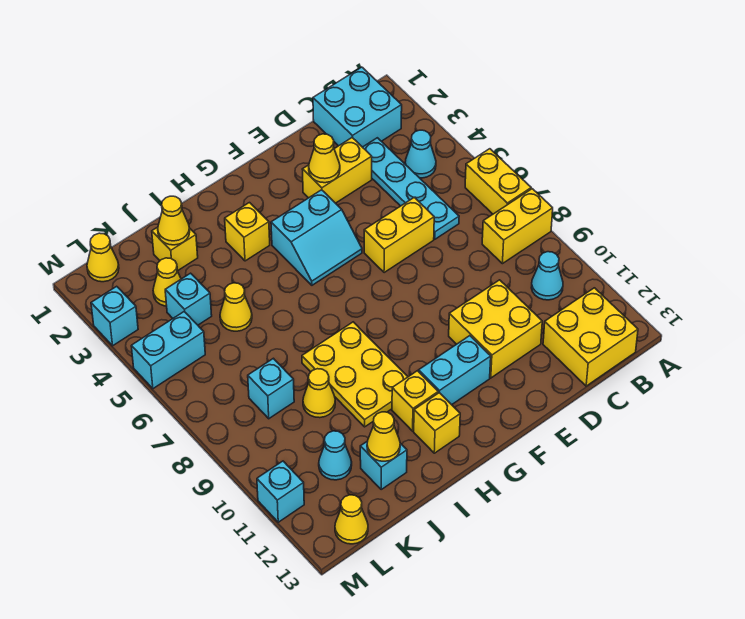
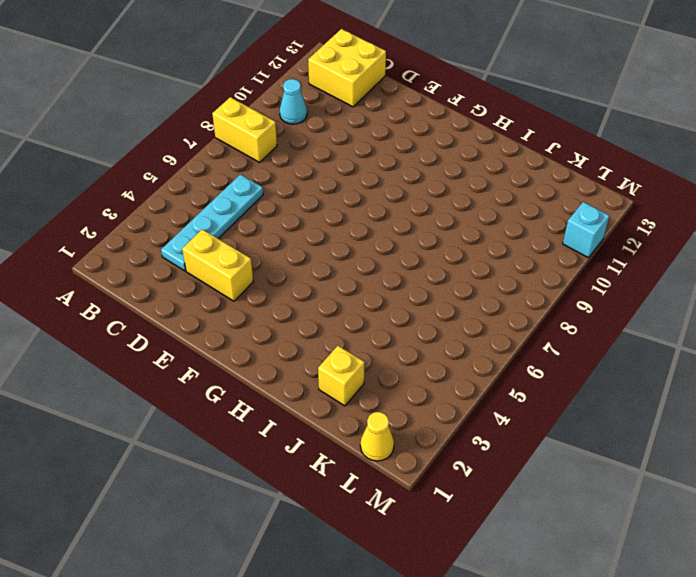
none -> yellow 1x2 brick [465,149,531,214]
none -> cyan 2x2 brick [313,67,402,147]
none -> cyan 1x1 cone [405,130,436,178]
none -> yellow 1x2 brick [364,197,434,273]

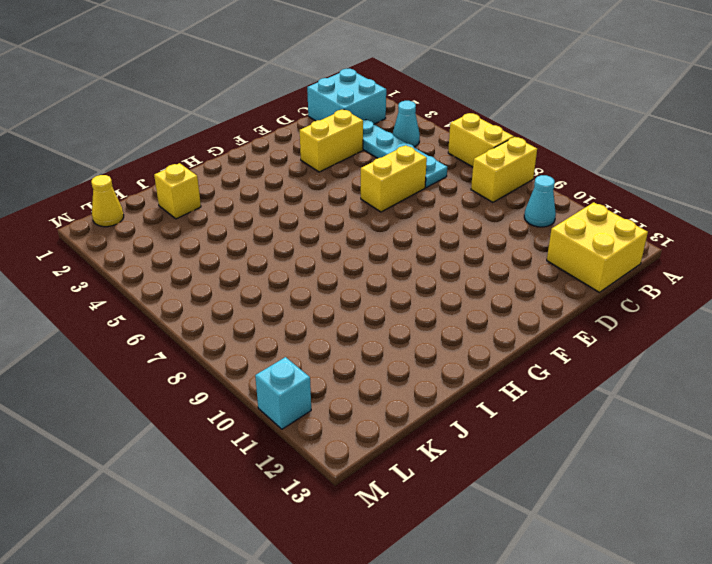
none -> yellow 2x2 brick [449,280,542,378]
none -> cyan 2x2 slope [271,190,362,285]
none -> cyan 1x2 brick [419,336,491,405]
none -> yellow 1x1 brick [225,203,270,261]

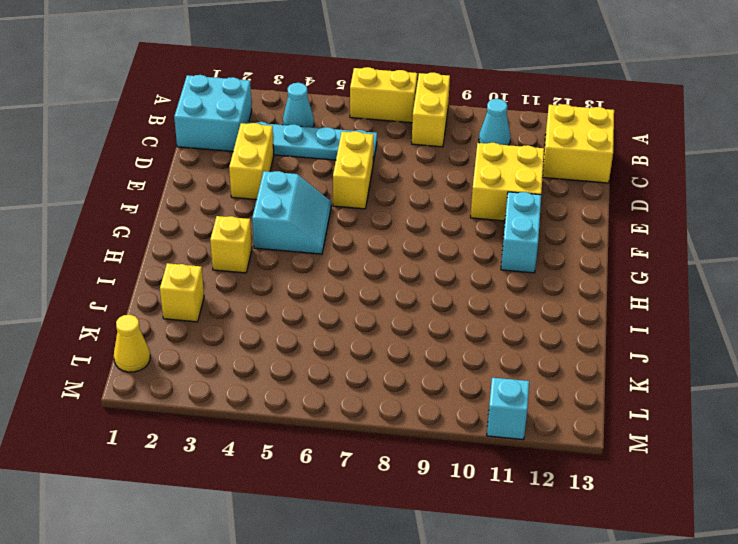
none -> yellow 2x3 plate [302,322,408,427]
none -> yellow 1x1 brick [392,371,438,431]
none -> yellow 1x1 brick [414,393,460,453]
none -> yellow 1x1 cone [220,283,252,331]

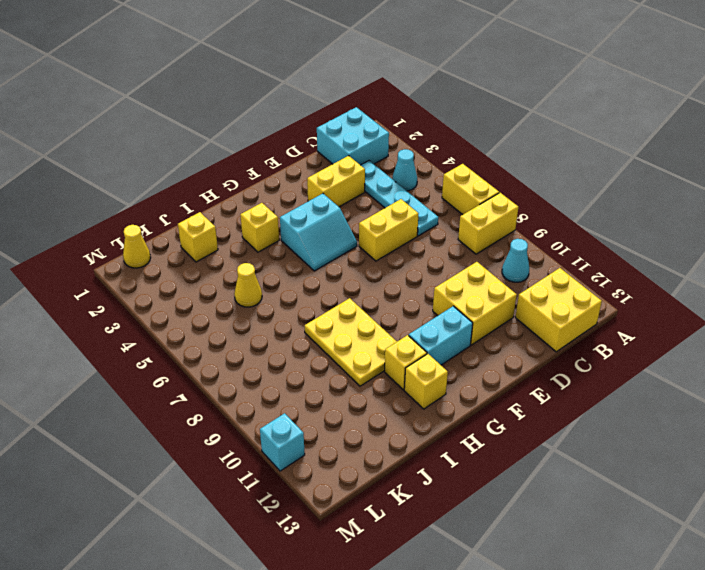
none -> yellow 1x1 cone [303,369,335,418]
none -> cyan 1x1 brick [360,441,407,489]
none -> yellow 1x1 cone [153,258,181,306]
none -> cyan 1x1 brick [165,273,212,325]

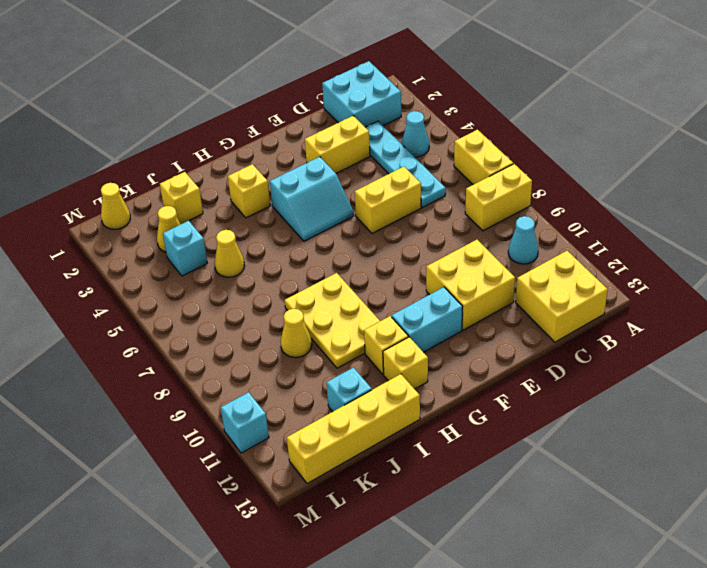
yellow 1x4 brick [287,374,420,484] -> yellow 1x1 cone [335,495,368,544]
none -> cyan 1x1 brick [248,358,294,419]
none -> cyan 1x1 cone [319,431,352,480]
none -> cyan 1x2 brick [131,312,205,389]
none -> cyan 1x1 brick [91,286,138,346]

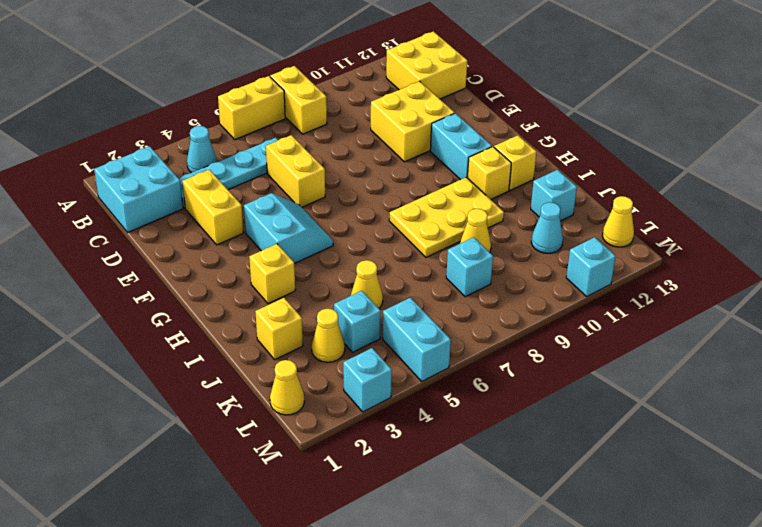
none -> cyan 1x1 cone [531,252,563,300]
none -> yellow 1x1 cone [309,134,340,183]
none -> yellow 1x1 cone [158,196,190,245]
none -> yellow 1x1 cone [367,412,400,461]

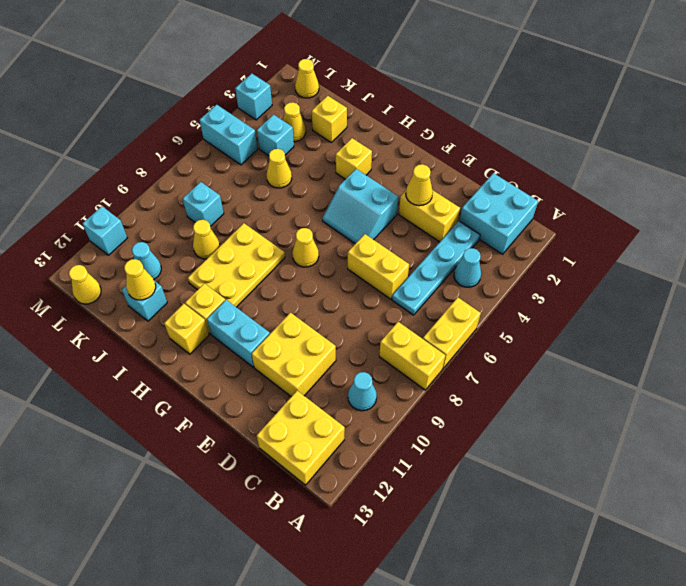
yellow 1x1 cone [292,228,319,267] -> yellow 1x1 cone moved to [158,196,190,245]

